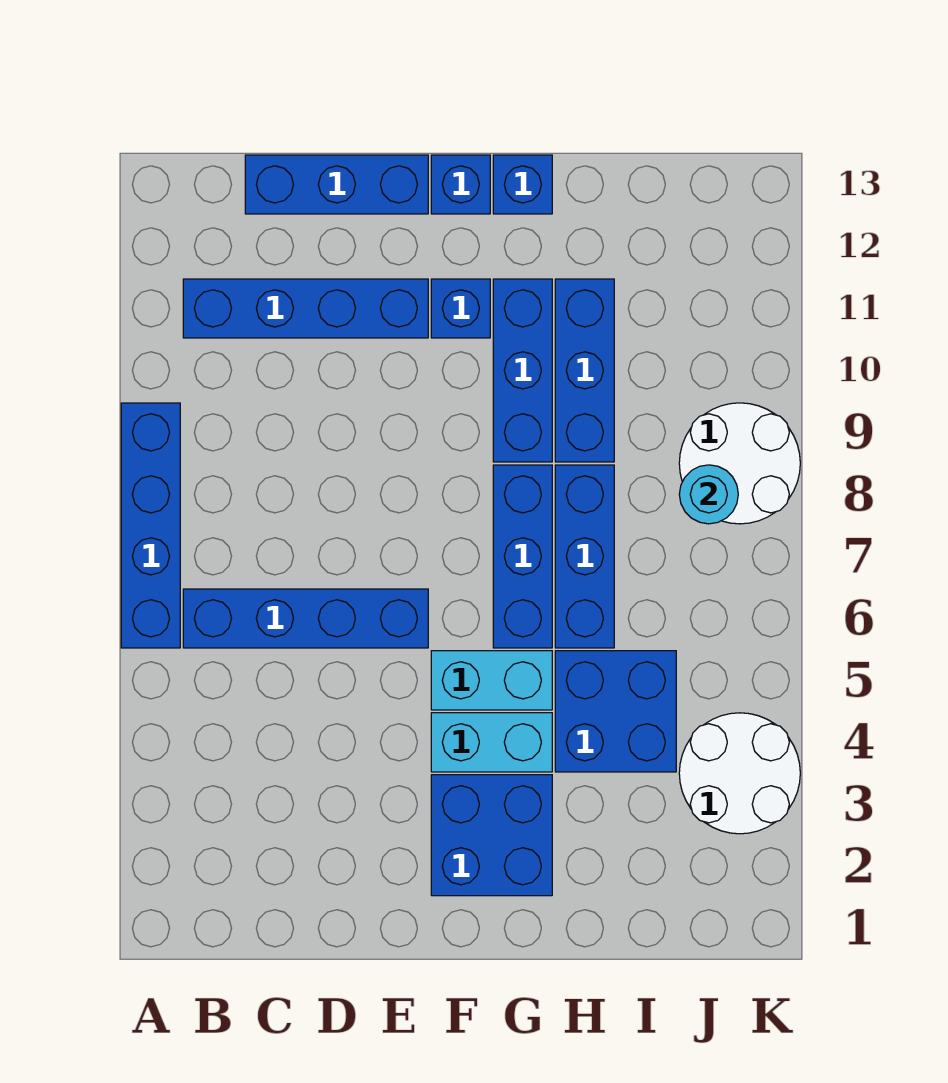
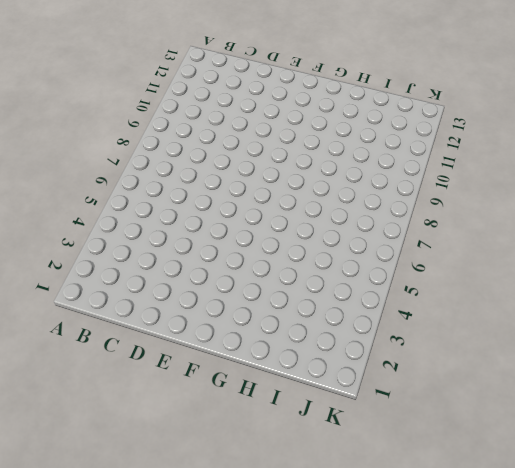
none -> blue 1x4 brick [121,403,180,648]
none -> blue 1x4 brick [183,589,428,648]
none -> blue 1x4 brick [183,279,428,338]

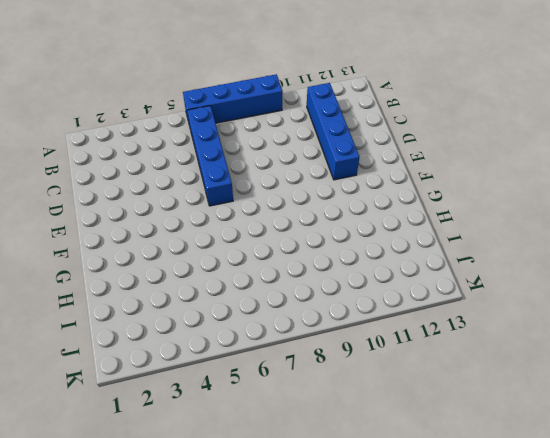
none -> blue 1x3 brick [245,155,428,214]
none -> blue 2x2 brick [431,775,552,896]
none -> cyan 1x2 brick [431,713,552,772]

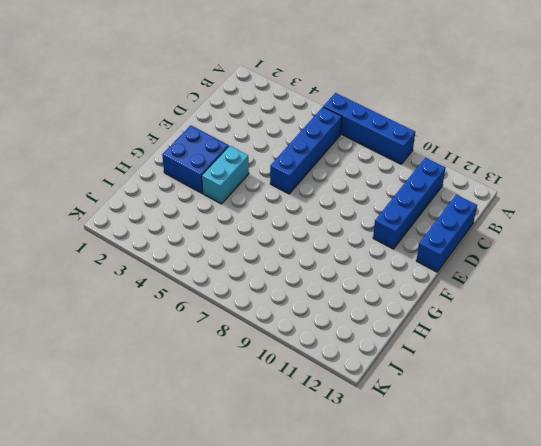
none -> cyan 1x2 brick [431,651,552,710]
none -> blue 1x1 brick [431,279,490,338]
none -> blue 1x1 brick [431,155,490,214]

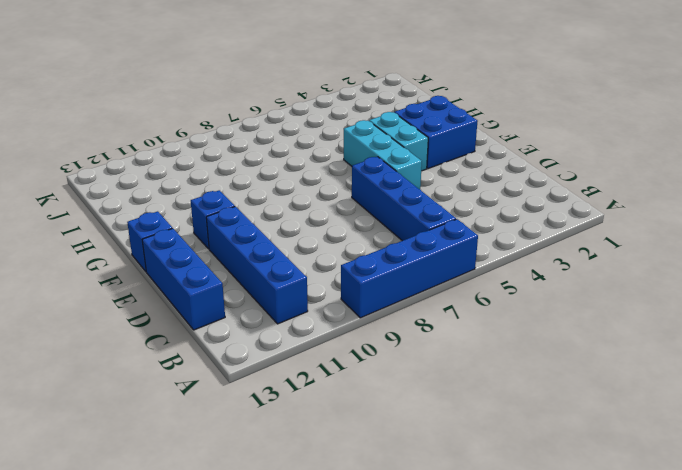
cyan 1x3 brick [344,120,422,189] -> cyan 1x2 brick [431,651,552,710]
none -> blue 1x3 brick [493,465,552,648]
none -> blue 1x3 brick [493,279,552,462]
none -> blue 1x1 brick [493,155,552,214]

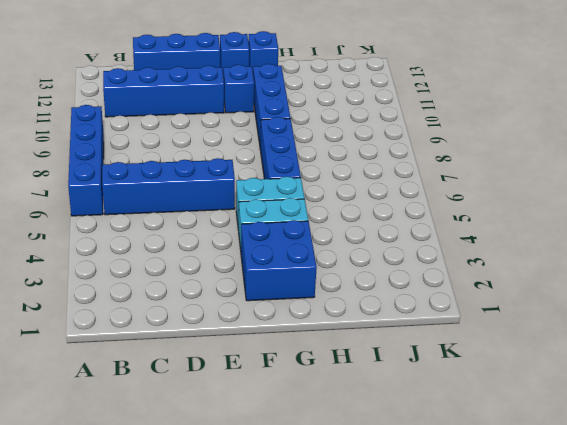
none -> blue 2x2 brick [555,651,676,772]
none -> blue 1x3 brick [555,465,614,648]
none -> blue 1x3 brick [555,279,614,462]

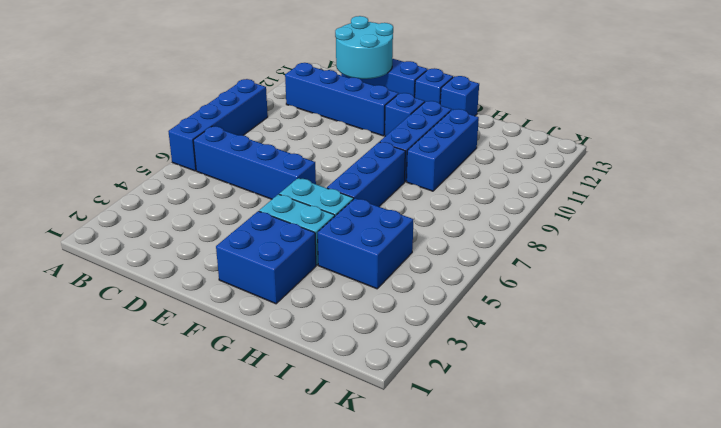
cyan 2x2 round brick [335,16,393,79] -> none
none -> blue 1x3 brick [555,465,614,648]
none -> white 2x2 round brick [679,713,800,834]
none -> white 2x2 round brick [679,403,800,524]

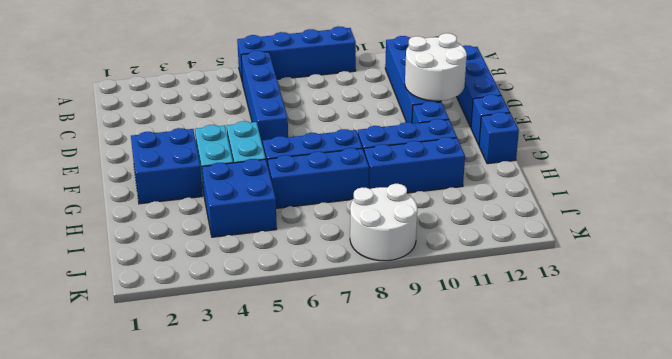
white 2x2 round brick [405,33,467,101] -> white 2x2 round brick moved to [679,713,800,834]
none -> cyan 1x1 round brick [679,465,738,524]

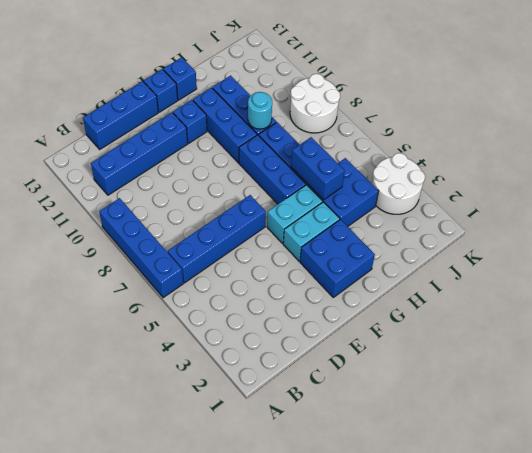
blue 1x2 brick [291,137,345,200] -> none
cyan 1x1 round brick [248,92,272,129] -> cyan 1x1 round brick moved to [679,465,738,524]

